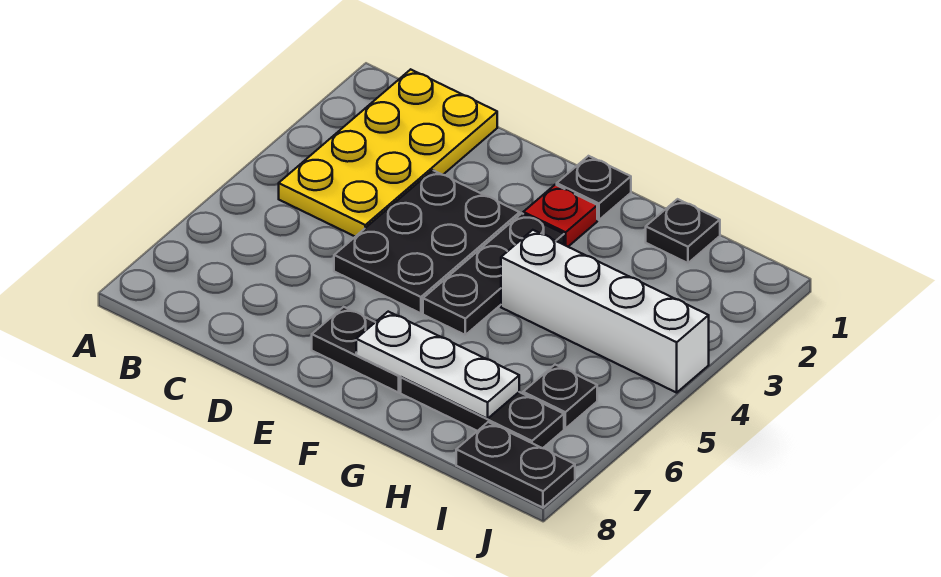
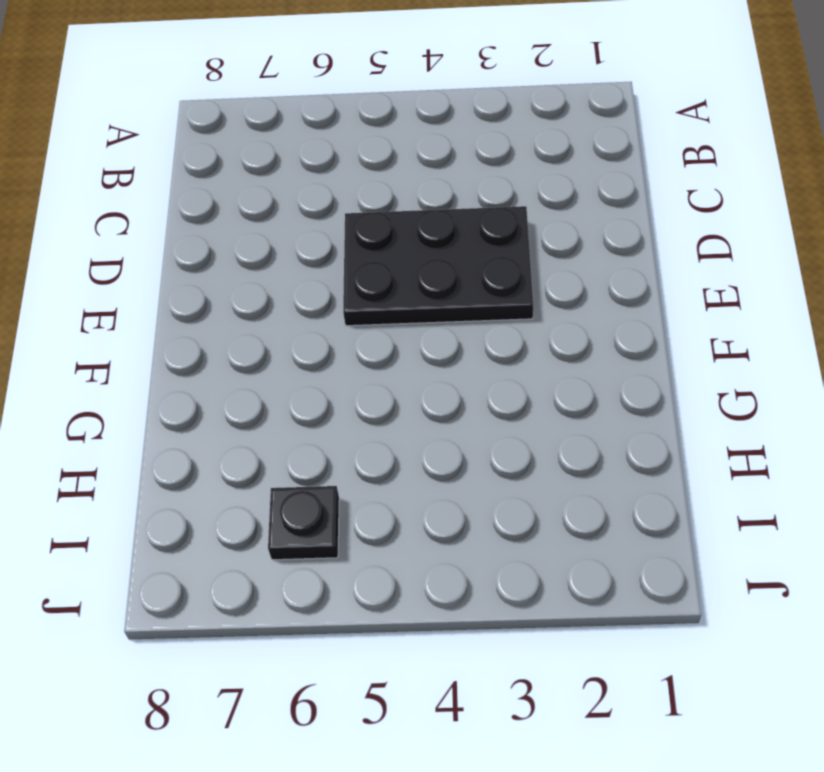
none -> yellow 2x4 plate [279,69,497,237]
none -> black 1x2 plate [312,307,401,393]
none -> black 1x1 plate [557,156,631,220]

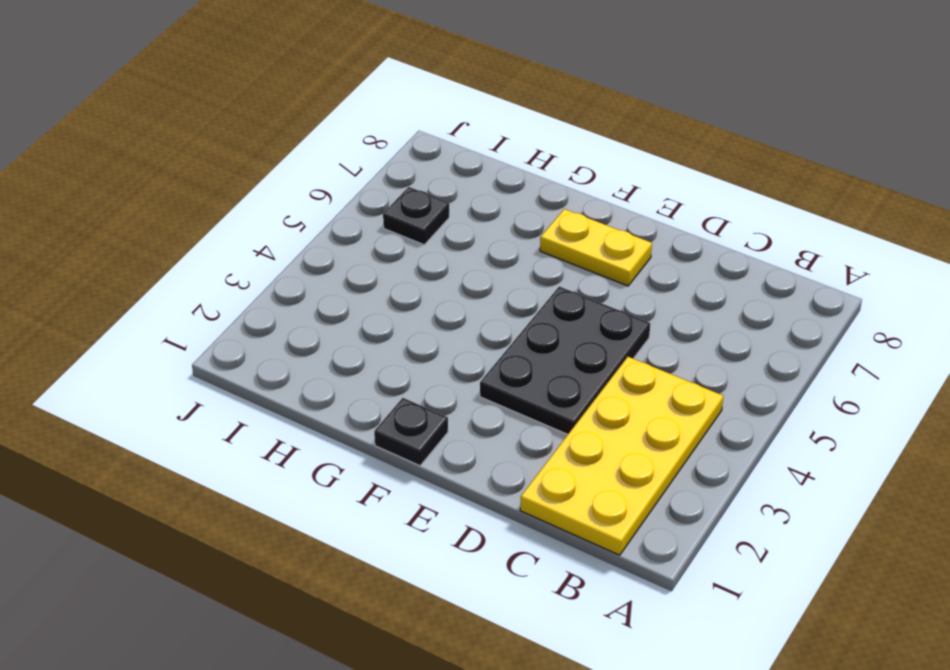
yellow 1x2 plate [540,209,652,286] -> black 1x2 plate [312,307,401,393]
none -> red 1x1 plate [523,185,597,247]
none -> black 1x3 plate [423,213,564,335]
none -> white 1x4 brick [501,230,709,393]

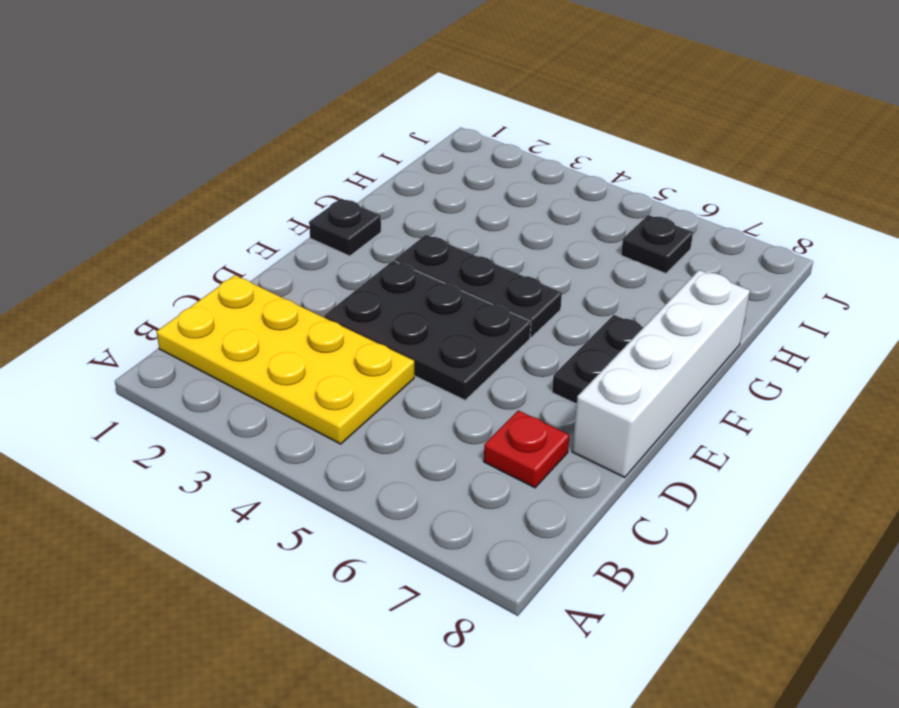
red 1x1 plate [484,410,569,488] -> red 1x1 plate moved to [523,185,597,247]
white 1x4 brick [572,270,750,478] -> white 1x4 brick moved to [501,230,709,393]
none -> black 1x3 plate [401,377,564,448]
none -> black 1x1 plate [646,199,720,263]
none -> black 1x2 plate [456,422,575,508]

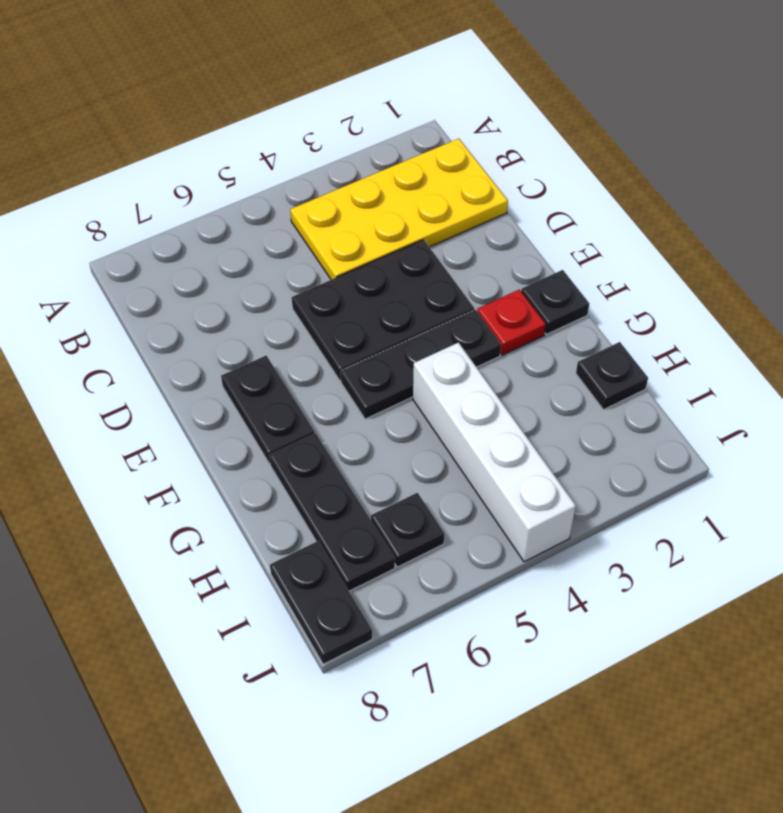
none -> white 1x3 plate [356,312,519,419]

